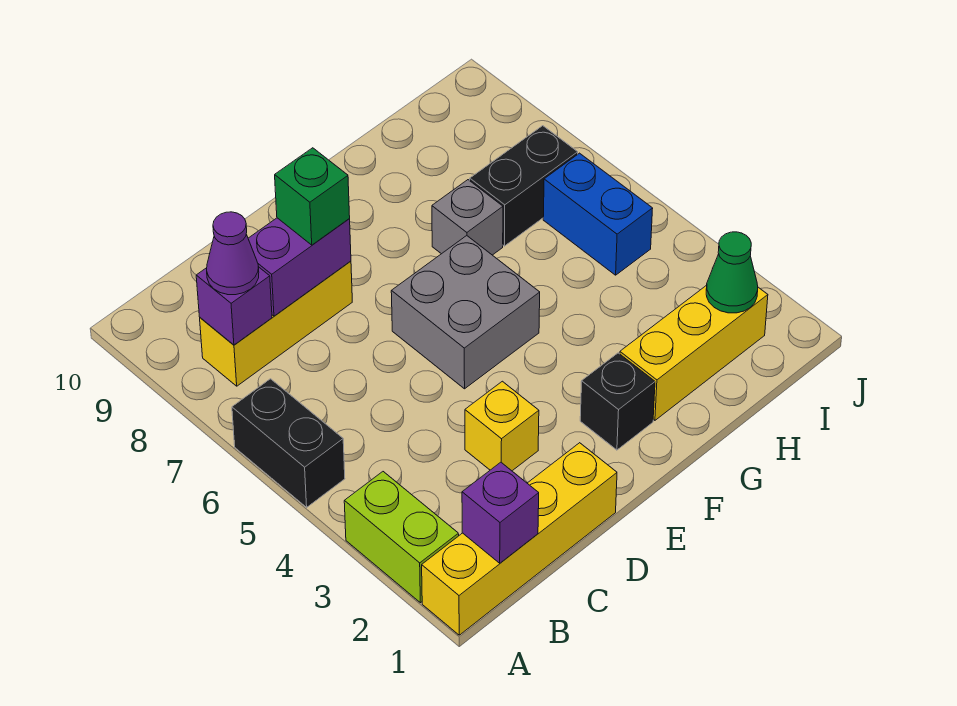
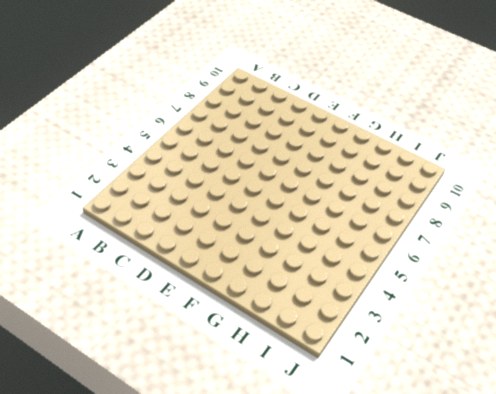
none -> yellow 1x4 brick [422,443,617,635]
none -> lime 1x2 brick [344,472,459,603]
none -> black 1x2 brick [232,379,345,507]

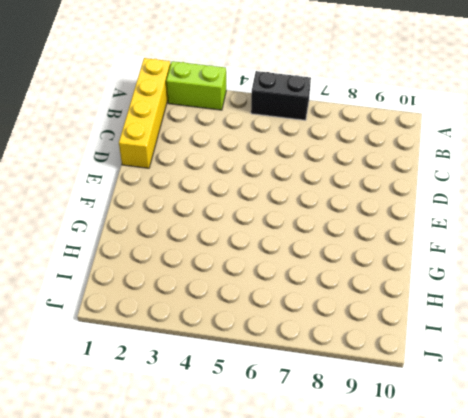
none -> yellow 1x3 brick [200,261,352,386]
none -> yellow 1x1 brick [465,381,539,471]
none -> grey 2x2 brick [391,236,540,389]

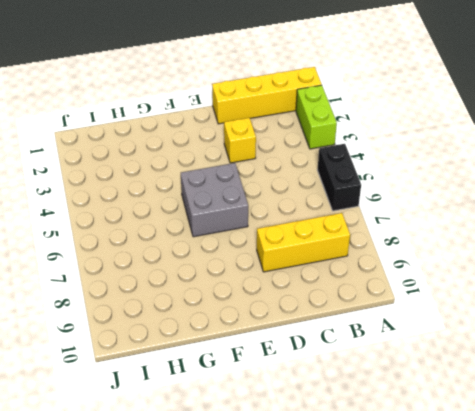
none -> black 1x1 brick [580,353,655,450]
none -> yellow 1x3 brick [620,285,768,420]
none -> grey 1x1 brick [432,180,503,255]

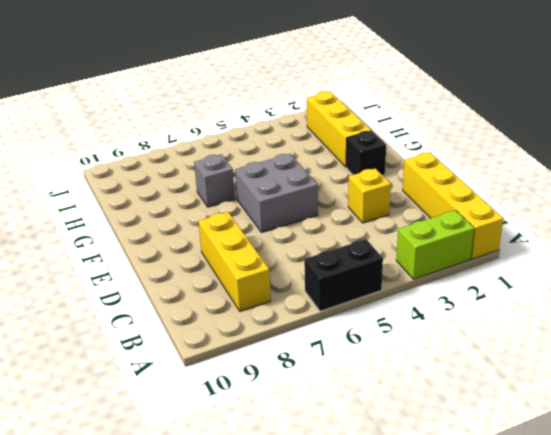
none -> black 1x2 brick [470,126,578,246]
none -> blue 1x2 brick [543,153,653,275]
none -> purple 1x1 brick [462,462,539,563]

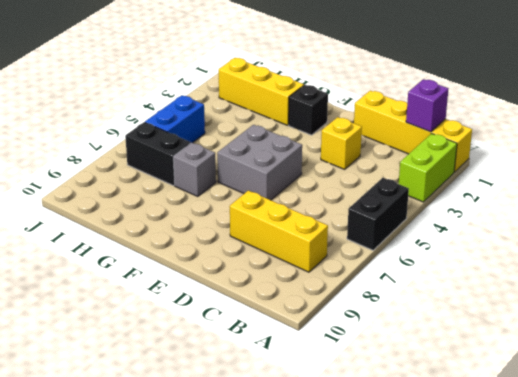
none -> purple 1x1 brick [196,268,272,345]
none -> purple 1x2 brick [248,218,351,316]
none -> green 1x1 cone [706,232,758,313]

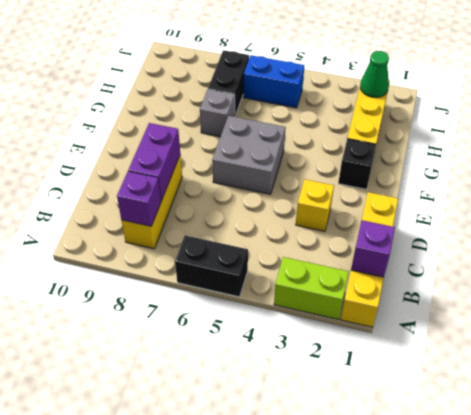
none -> purple 1x1 cone [207,212,259,295]
none -> green 1x1 brick [275,148,350,245]

